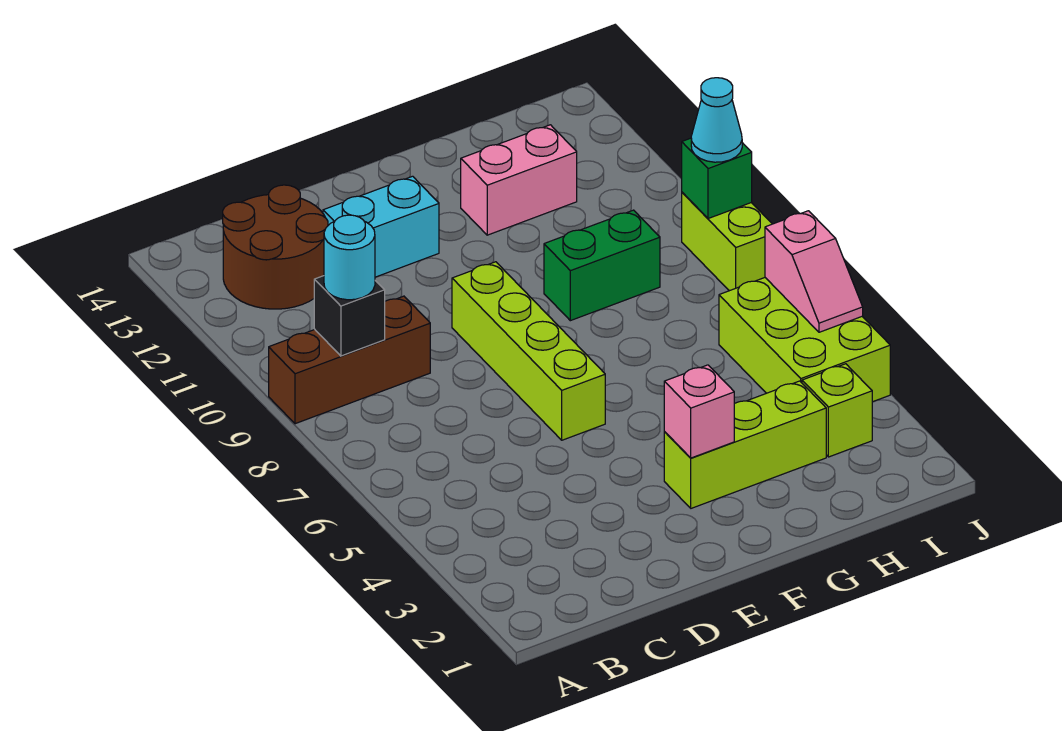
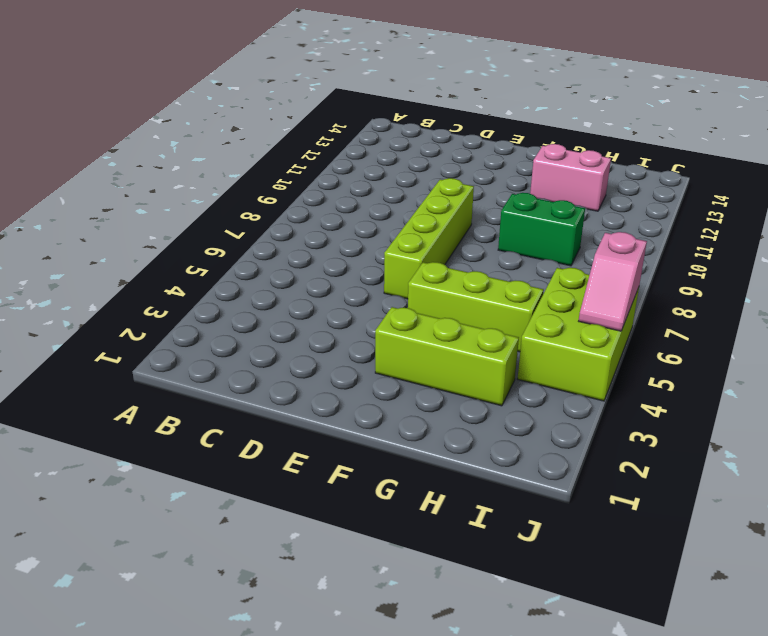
lime 1x3 brick [408,262,544,352] -> none
none -> brown 1x3 brick [269,296,430,424]
none -> brown 2x2 round brick [223,185,328,309]
none -> cyan 1x2 brick [323,176,439,277]

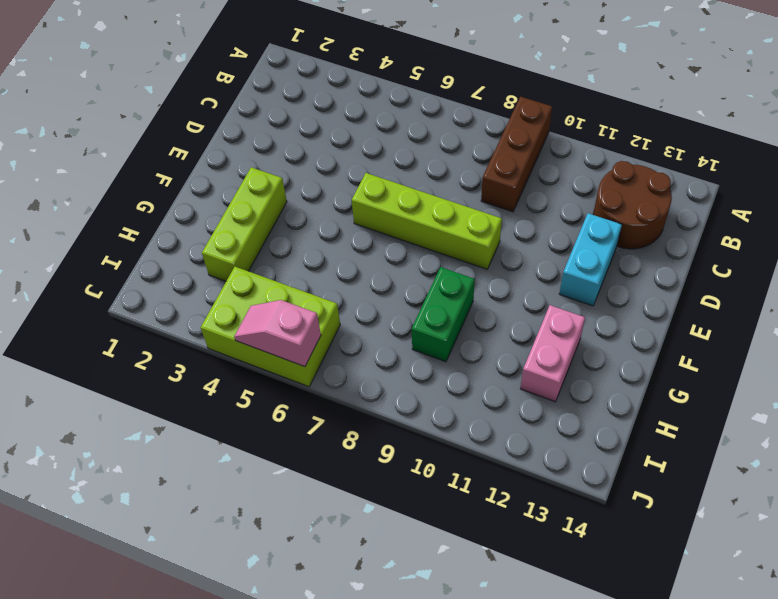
none -> lime 1x1 brick [802,364,872,457]
none -> lime 1x2 brick [682,192,772,291]
none -> black 1x1 brick [314,276,385,356]

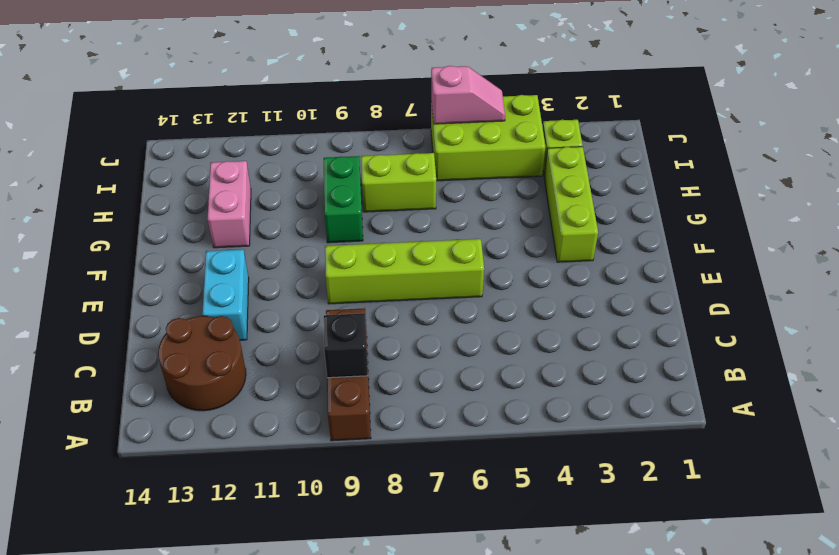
lime 1x2 brick [361,153,436,212] -> lime 1x2 brick moved to [682,192,772,291]
none -> pink 1x1 brick [664,365,734,458]
none -> green 1x1 brick [682,138,752,219]
none -> cyan 1x1 round brick [324,215,375,300]

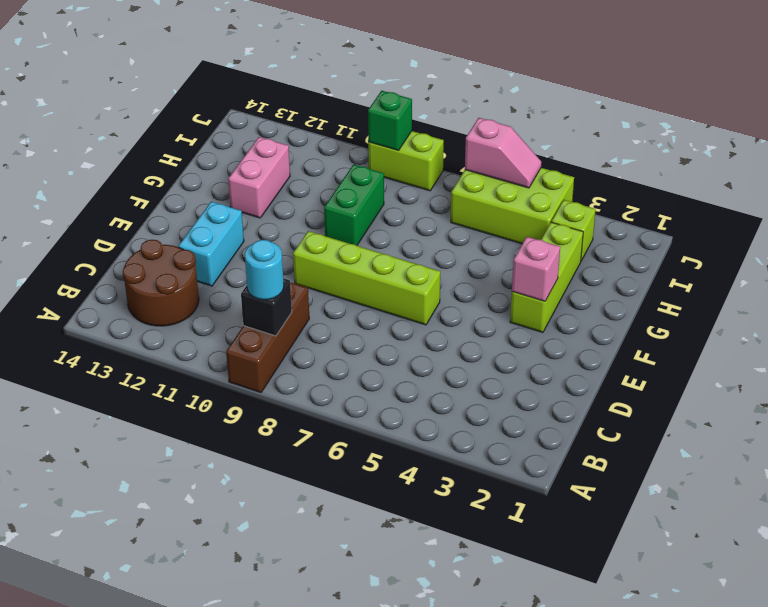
none -> cyan 1x1 cone [691,78,742,162]

